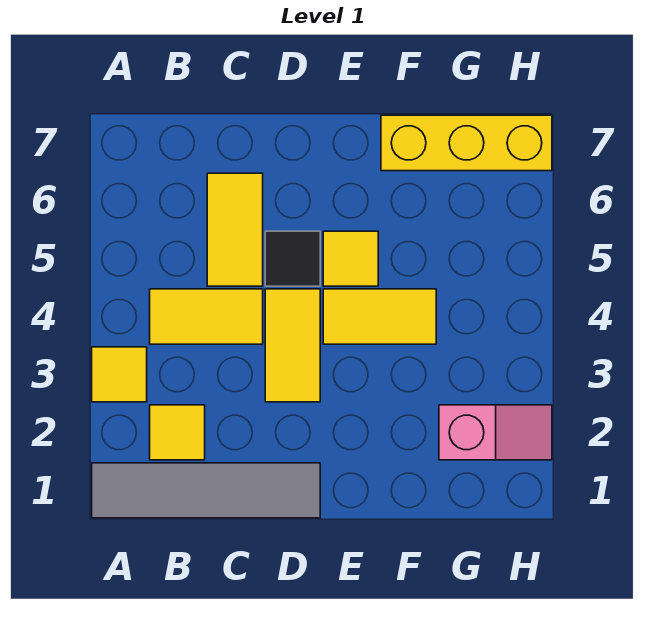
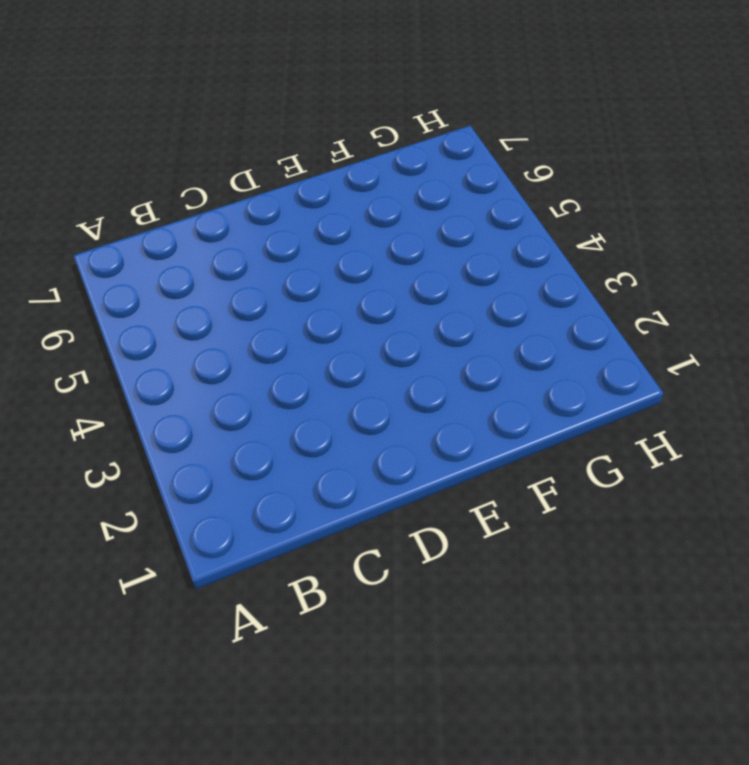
none -> grey 1x4 tile [92,463,320,518]
none -> yellow 1x1 tile [92,347,147,402]

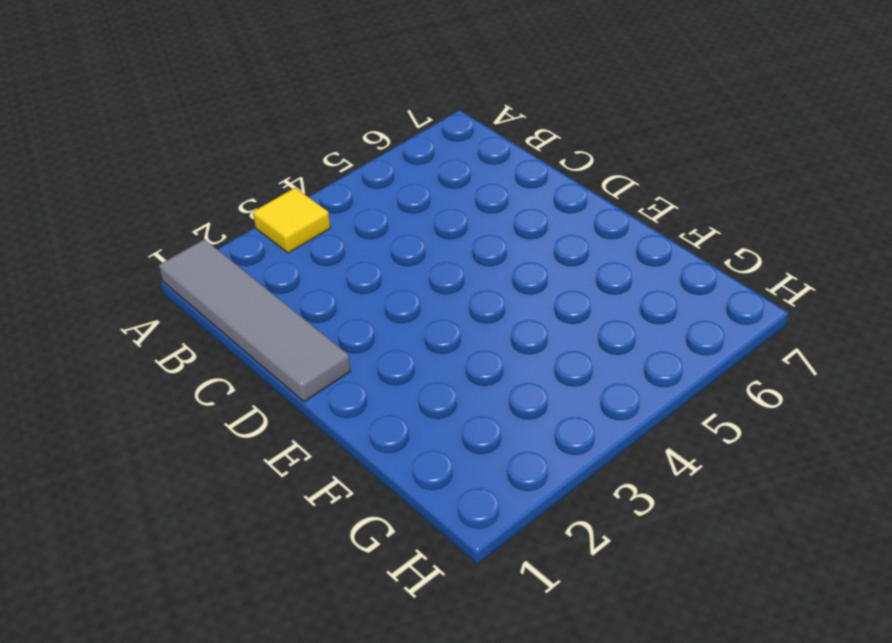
none -> yellow 1x1 tile [150,405,205,460]
none -> yellow 1x2 tile [150,289,263,344]

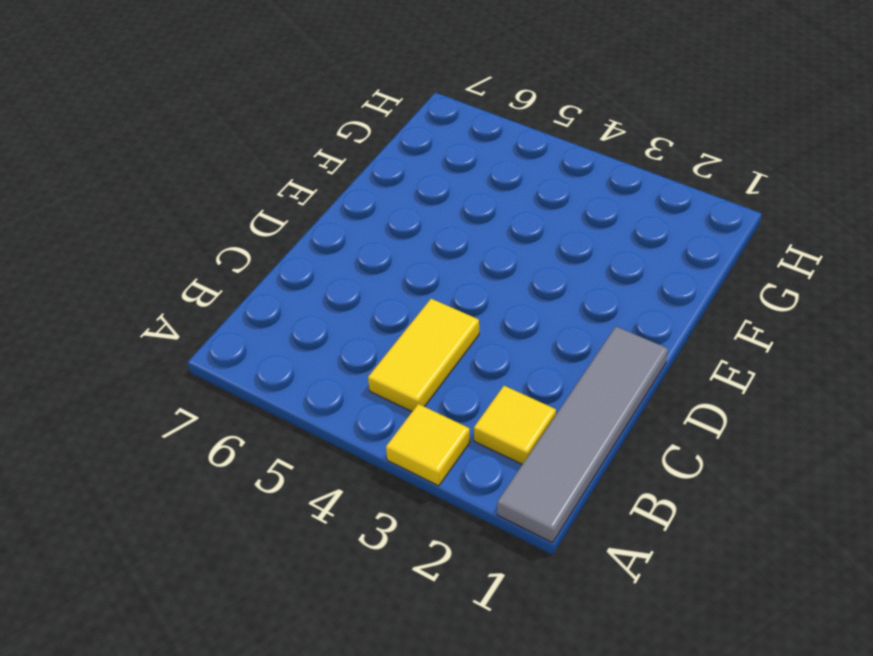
none -> yellow 1x2 tile [207,173,263,286]
none -> yellow 1x2 tile [265,289,320,402]

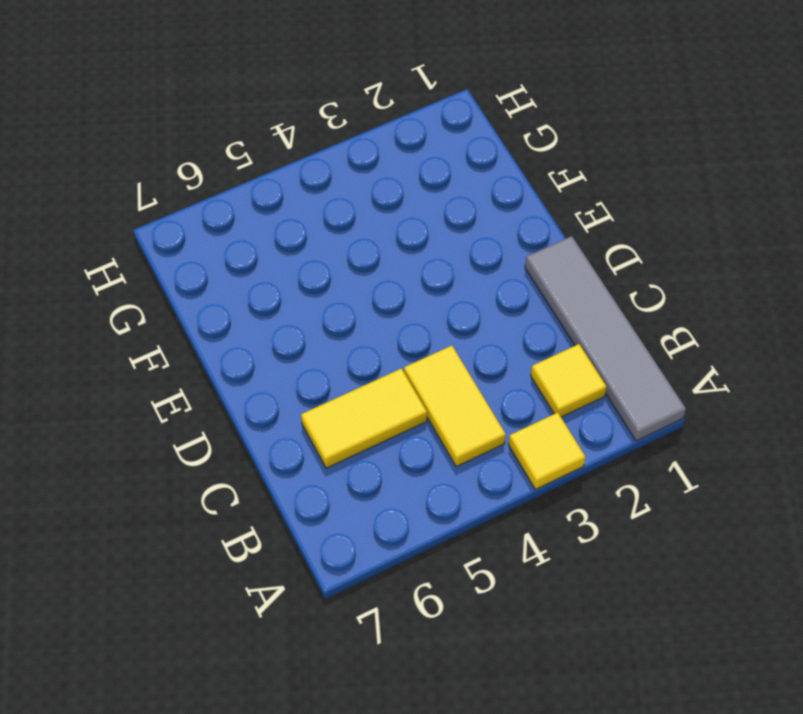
none -> yellow 1x2 tile [265,289,320,402]
none -> black 1x1 tile [265,231,320,286]

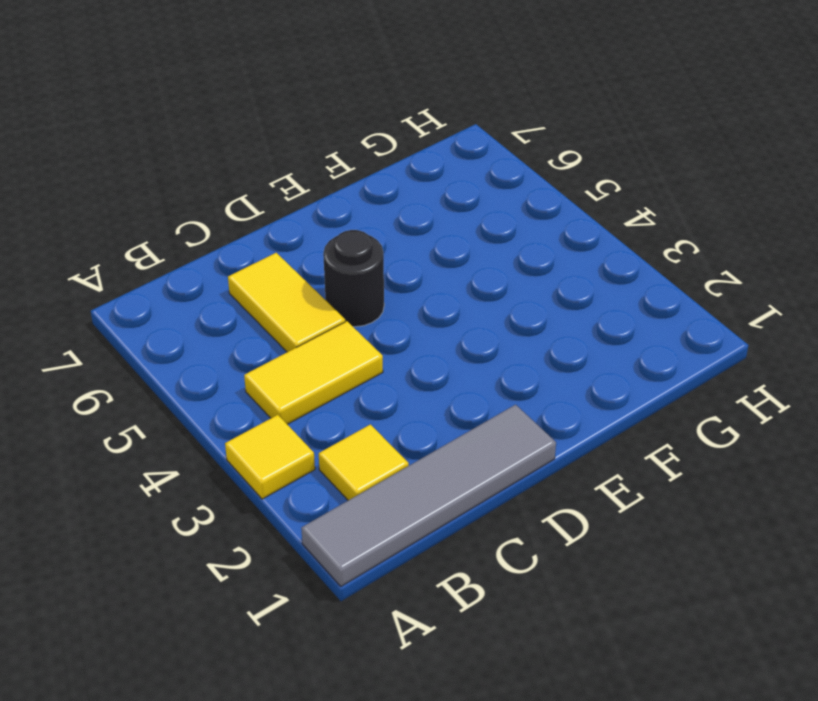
black 1x1 round brick [323,230,384,327] -> black 1x1 tile [265,231,320,286]
none -> yellow 1x2 tile [265,289,320,402]
none -> yellow 1x2 tile [323,289,436,344]

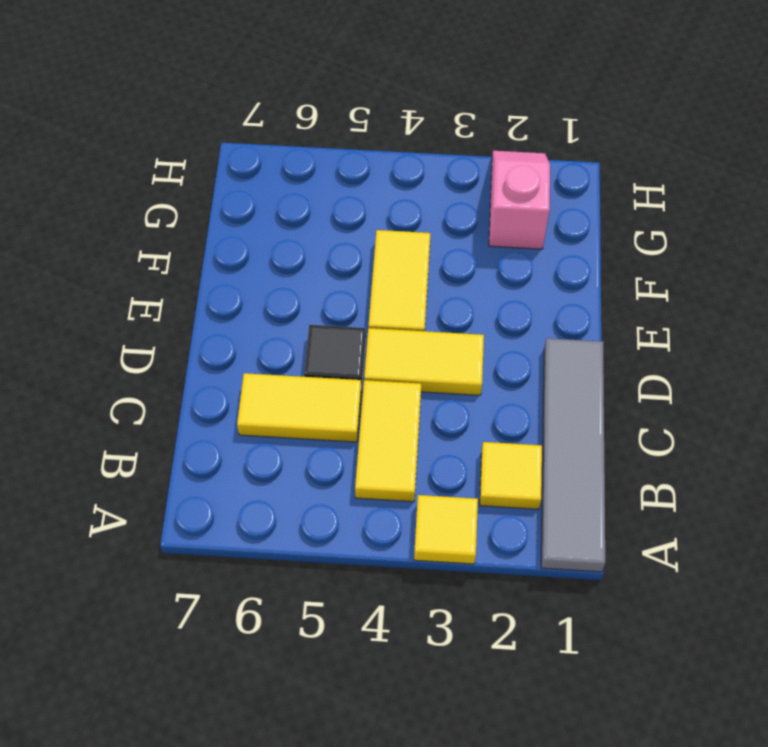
none -> yellow 1x1 tile [323,231,378,286]
none -> yellow 1x3 brick [381,115,552,171]

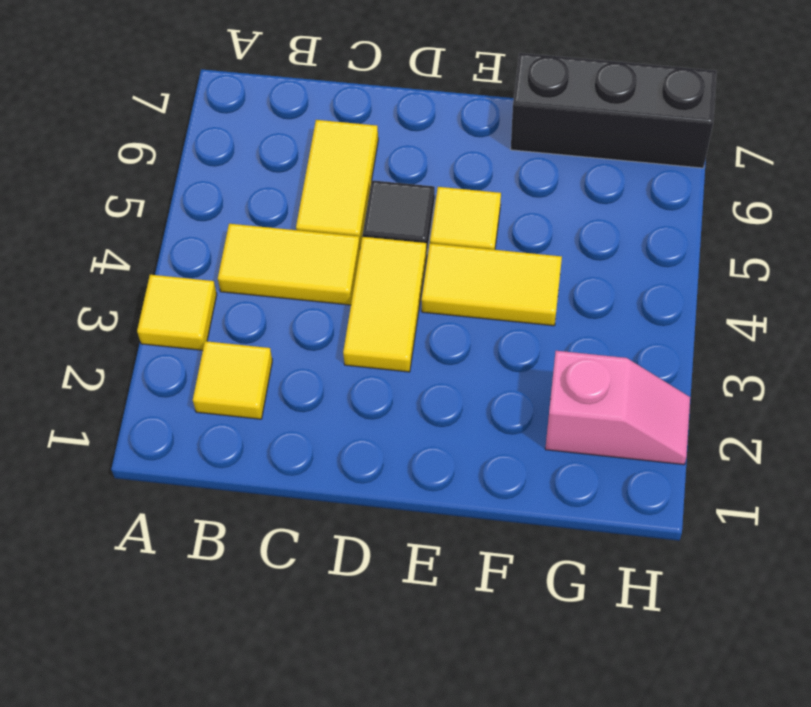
black 1x3 brick [511,53,717,168] -> yellow 1x3 brick [381,115,552,171]
none -> grey 1x4 tile [92,463,320,518]

